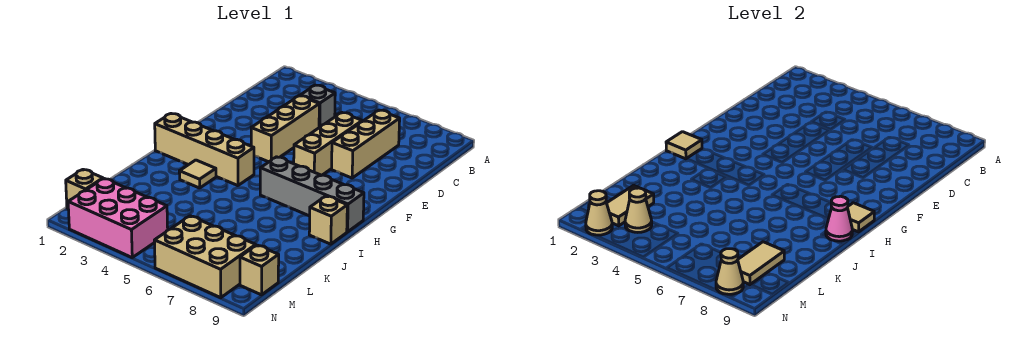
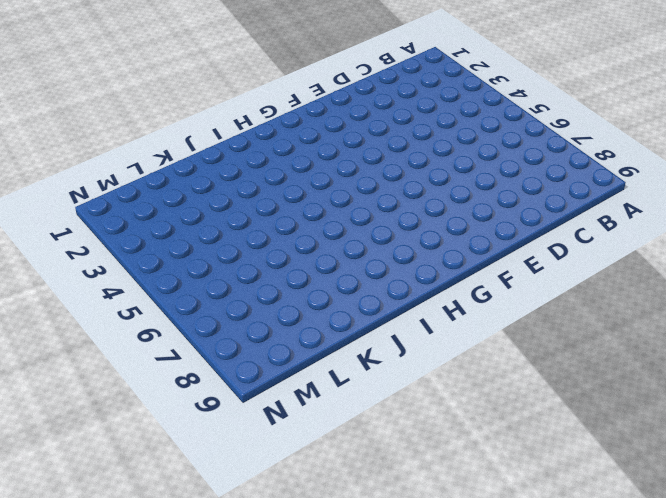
none -> grey 1x1 brick [300,85,335,128]
none -> tan 1x3 brick [332,110,400,178]
none -> tan 1x3 brick [251,96,319,162]

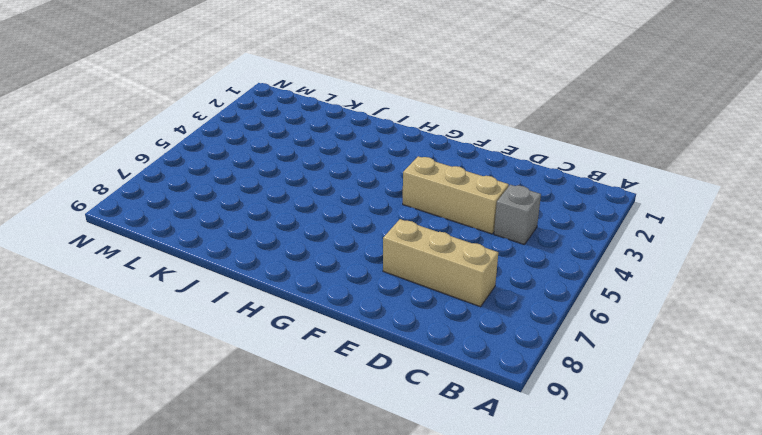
none -> tan 1x3 brick [294,113,362,175]
none -> tan 1x4 brick [155,114,254,186]
none -> grey 1x4 brick [260,157,364,232]

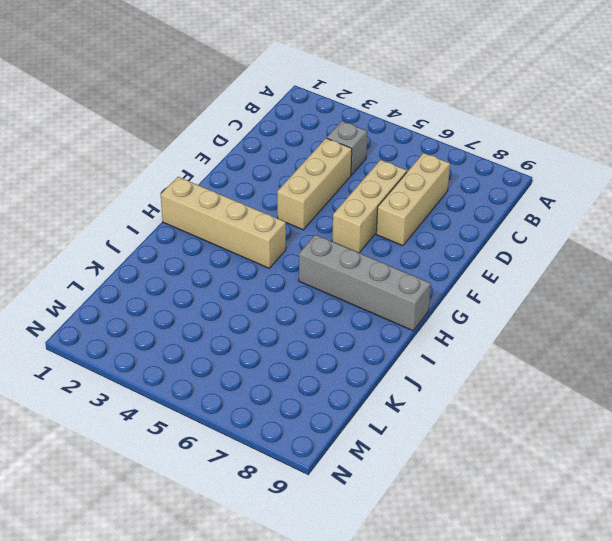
none -> tan 1x1 tile [179,160,216,188]
none -> tan 1x1 brick [309,196,347,244]
none -> tan 1x1 brick [66,169,103,208]

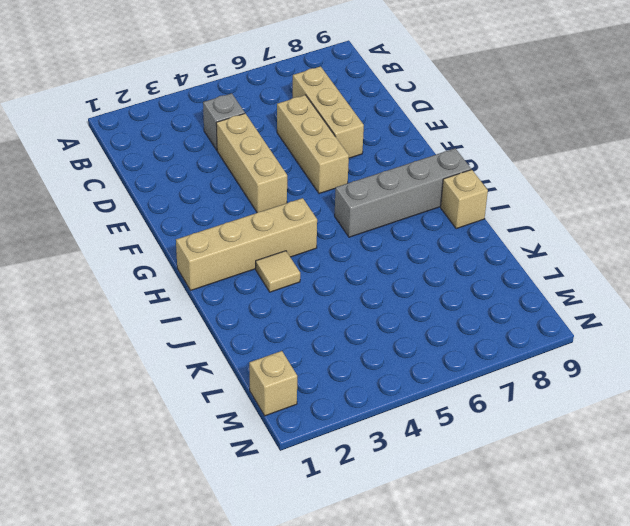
none -> pink 2x3 brick [68,179,168,257]
none -> tan 2x3 brick [154,216,256,298]
none -> tan 1x1 brick [240,245,279,295]

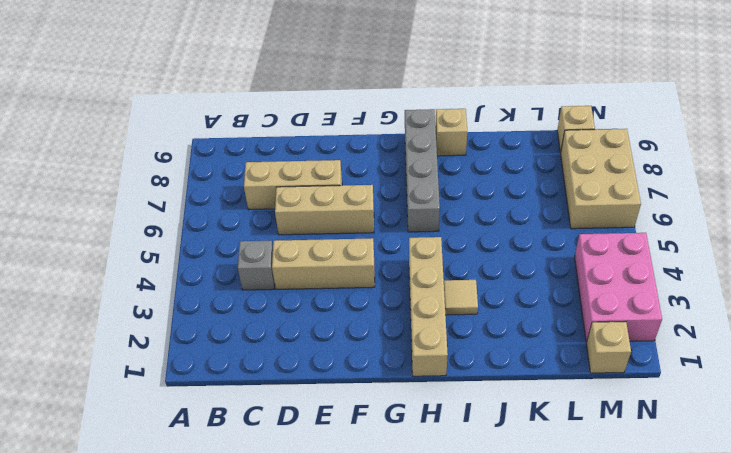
none -> tan 1x1 tile [666,132,702,159]
none -> tan 1x1 tile [848,203,874,232]
none -> pink 1x1 cone [826,196,853,241]

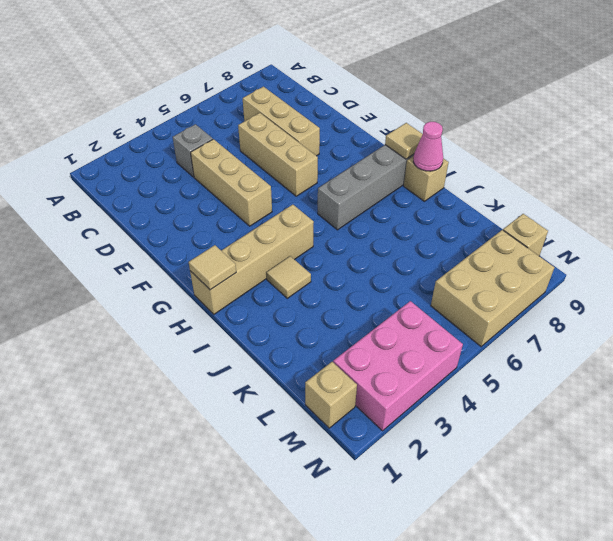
none -> tan 1x2 tile [607,185,654,226]
none -> tan 1x2 tile [738,242,784,285]
none -> tan 1x1 cone [625,188,652,232]

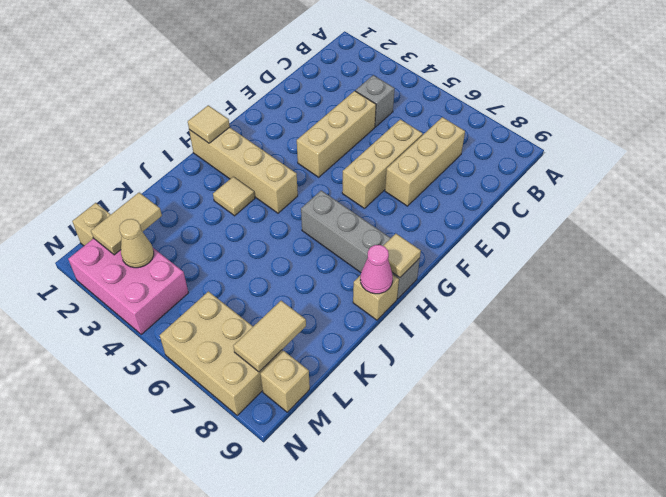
none -> tan 1x1 cone [586,191,612,235]
none -> tan 1x1 cone [716,249,743,294]

